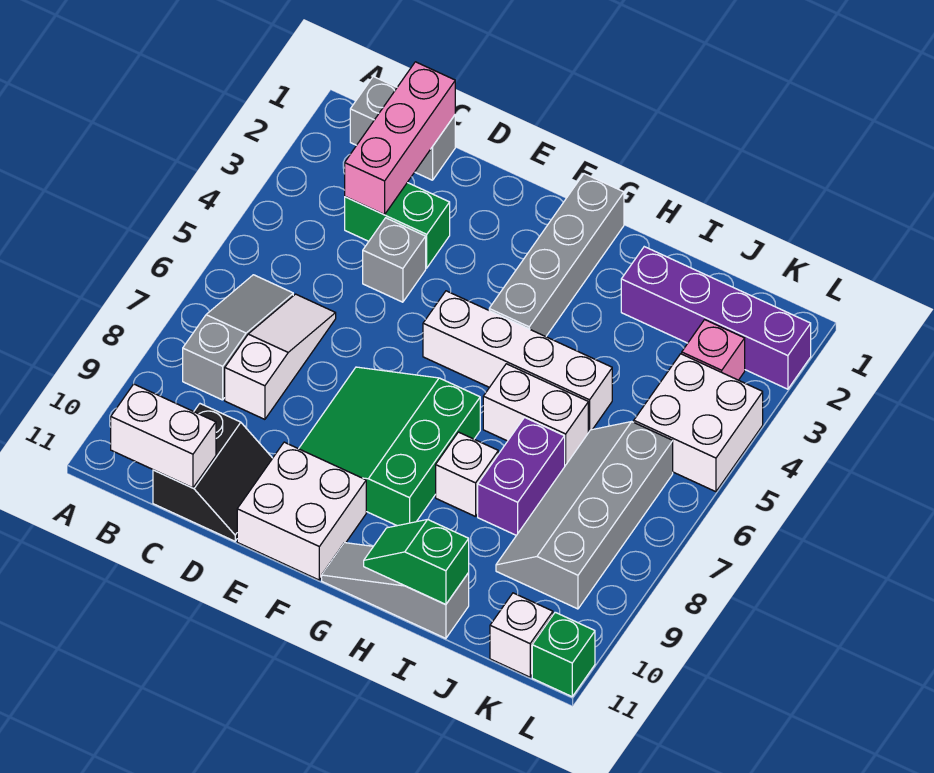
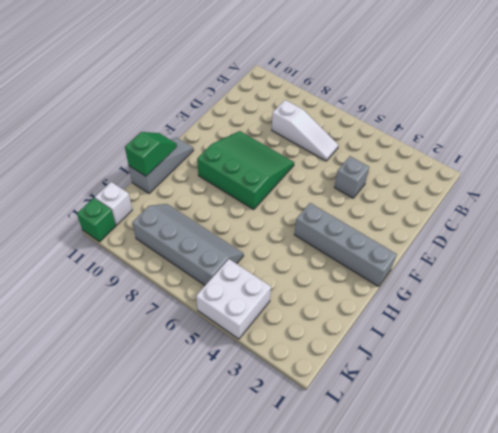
none -> grey 1x2 brick [350,77,455,180]
none -> grey 1x3 slope [183,275,293,400]
none -> green 1x2 brick [345,183,450,268]

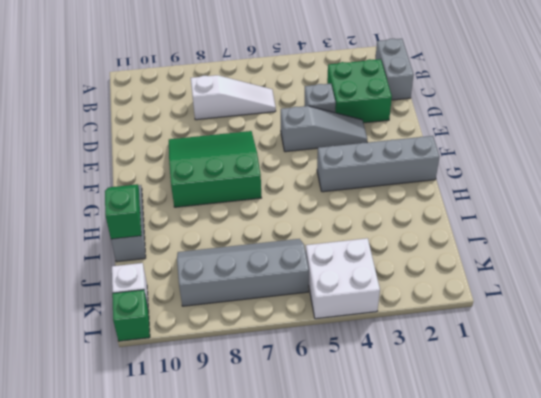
green 2x2 brick [327,59,392,123] -> green 1x2 brick [345,183,450,268]
grey 1x3 slope [281,106,367,152] -> grey 1x3 slope moved to [183,275,293,400]
none -> black 2x2 slope [153,404,272,541]
none -> white 2x2 brick [237,442,366,580]
none -> white 1x4 brick [423,291,612,433]

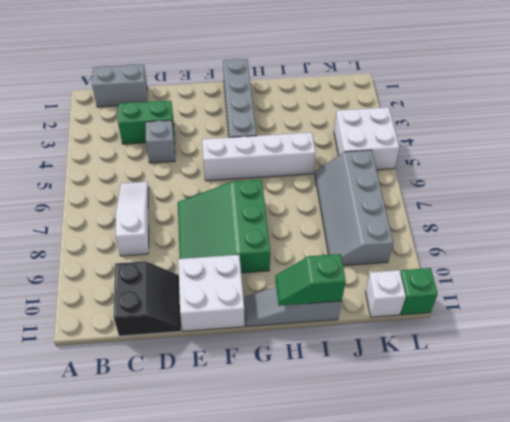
none -> grey 1x3 slope [183,275,293,400]
none -> white 1x2 brick [483,364,588,466]
none -> white 1x1 brick [436,432,498,517]

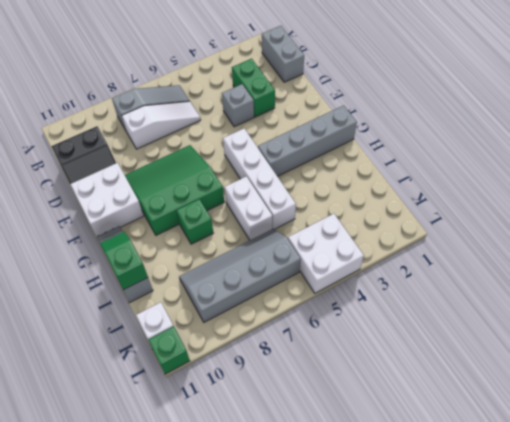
green 1x1 brick [177,199,213,244] -> white 1x1 brick [436,432,498,517]
none -> purple 1x4 brick [621,247,811,389]
none -> purple 1x2 brick [478,417,565,535]
none -> pink 1x1 brick [682,320,745,380]

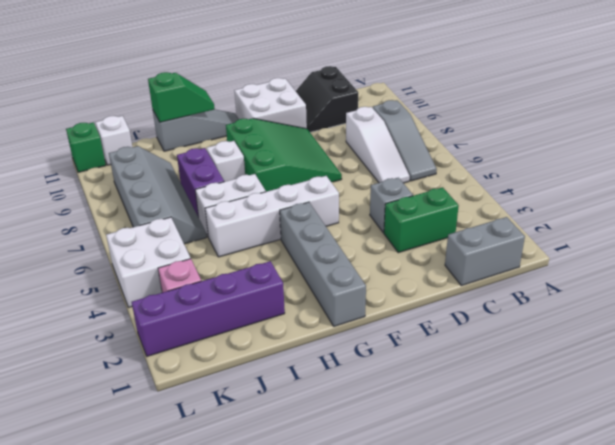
none -> white 1x2 brick [111,384,216,488]
none -> pink 1x3 brick [345,62,455,215]

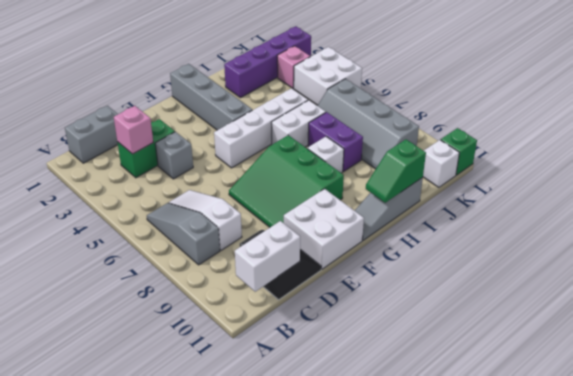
pink 1x1 brick [114,106,153,154] -> pink 1x3 brick [345,62,455,215]

